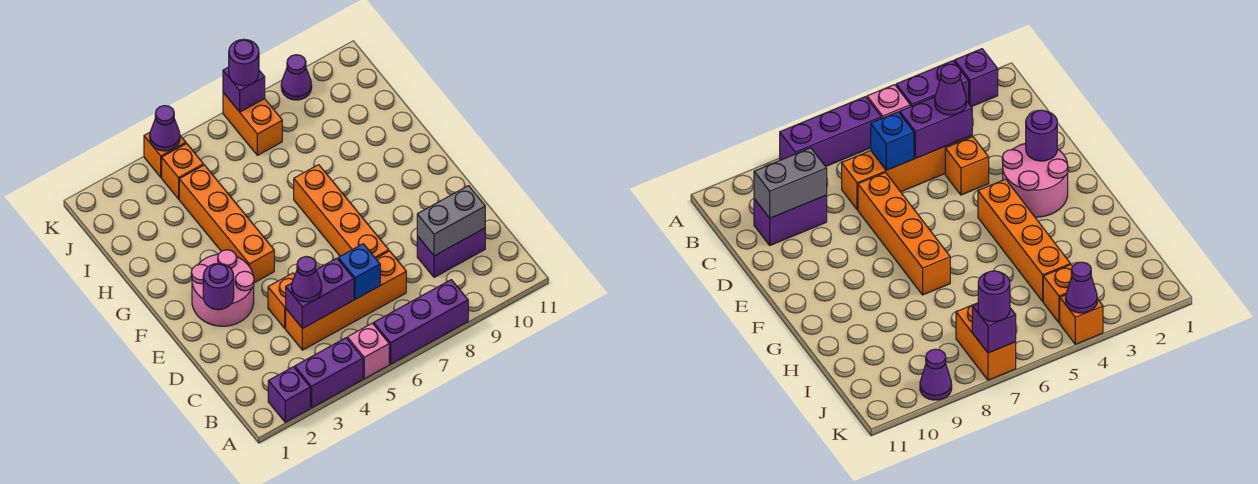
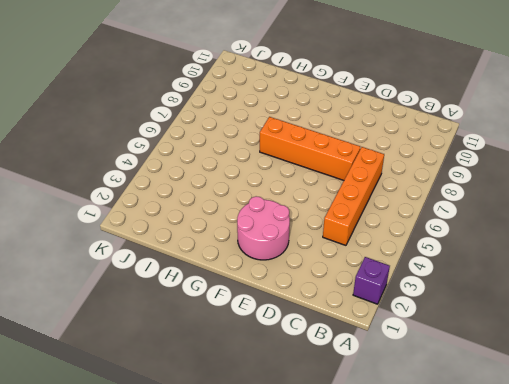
none -> purple 1x2 brick [295,338,363,408]
none -> pink 1x1 brick [347,323,389,379]
none -> purple 1x3 brick [374,280,468,364]

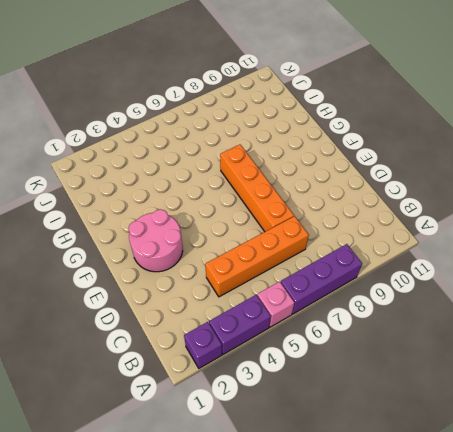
none -> purple 1x2 brick [417,228,485,277]
none -> orange 1x1 brick [268,273,295,328]
none -> orange 1x4 brick [179,165,274,283]

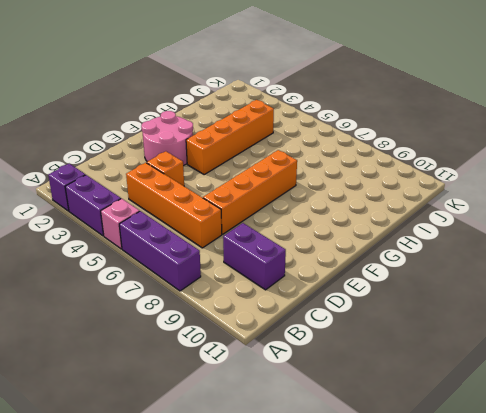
none -> orange 1x1 brick [162,143,204,199]
none -> orange 1x2 brick [223,93,282,155]
none -> orange 1x1 brick [144,132,186,177]

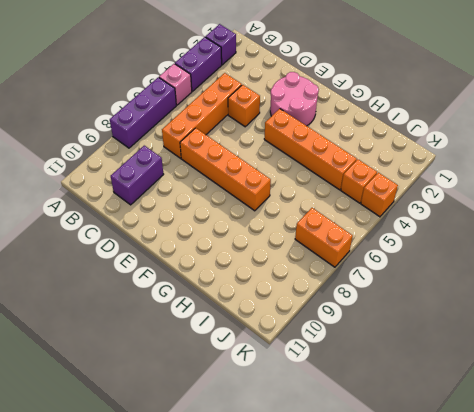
none -> purple 1x1 cone [281,55,312,100]
none -> purple 1x2 brick [286,258,354,329]
none -> blue 1x1 brick [338,244,380,299]

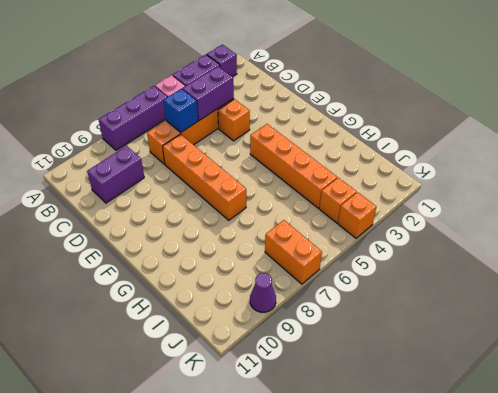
none -> pink 2x2 round brick [191,250,254,326]
none -> grey 1x2 brick [417,186,485,256]
none -> purple 1x1 round brick [203,263,234,310]

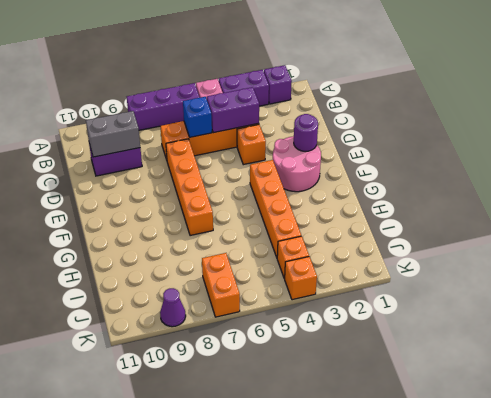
none -> purple 1x1 cone [150,106,180,151]
none -> purple 1x1 brick [223,67,265,112]
none -> purple 1x1 cone [292,257,322,302]

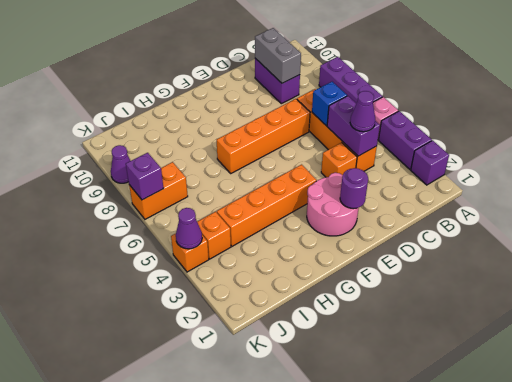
none -> purple 1x1 round brick [229,39,259,86]

